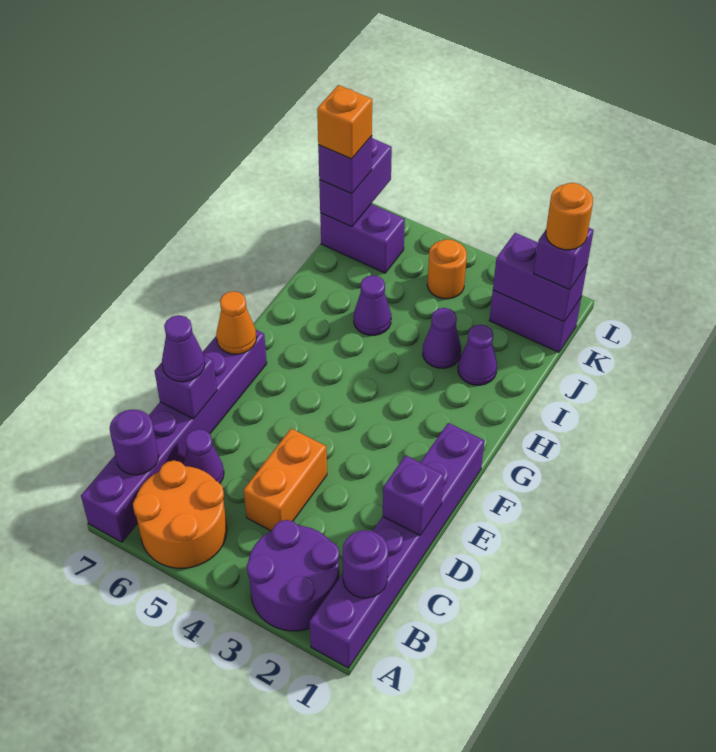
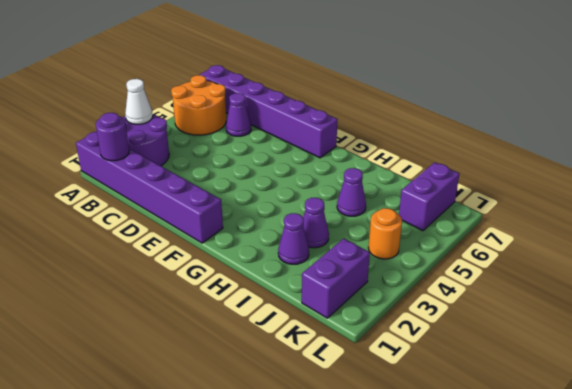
white 1x1 cone [125,79,153,124] -> none
none -> orange 1x2 brick [244,429,327,531]
none -> purple 1x1 round brick [109,410,159,475]
none -> purple 1x1 brick [383,456,444,535]

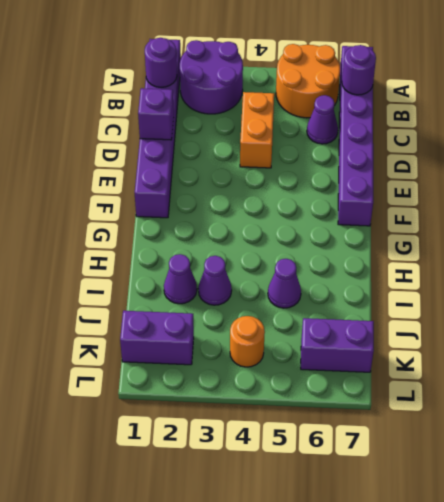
none -> purple 1x1 brick [155,355,217,419]
none -> orange 1x1 cone [216,291,257,354]
none -> purple 1x2 brick [493,233,587,322]

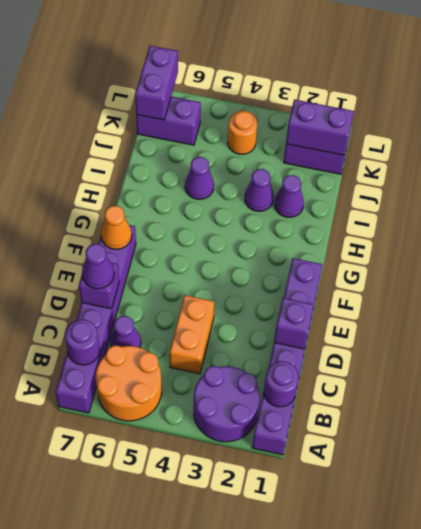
none -> purple 1x1 brick [534,228,594,290]
none -> purple 1x1 brick [318,136,372,194]
none -> orange 1x1 round brick [546,183,593,250]

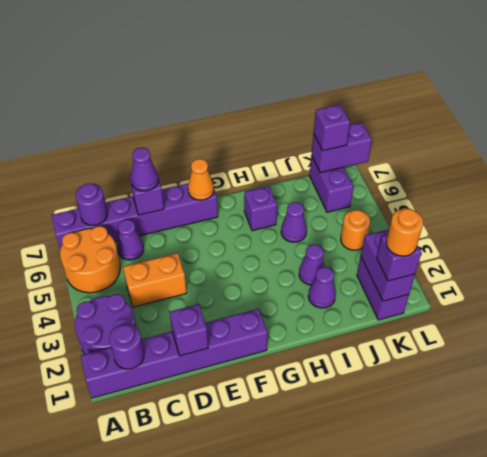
purple 1x1 brick [244,186,277,231] -> none
none -> orange 1x1 brick [317,85,372,159]

